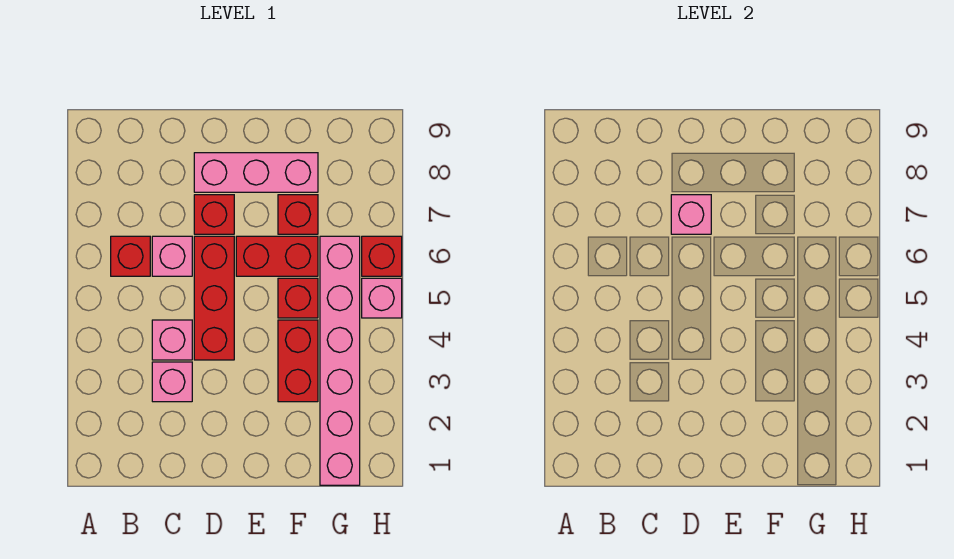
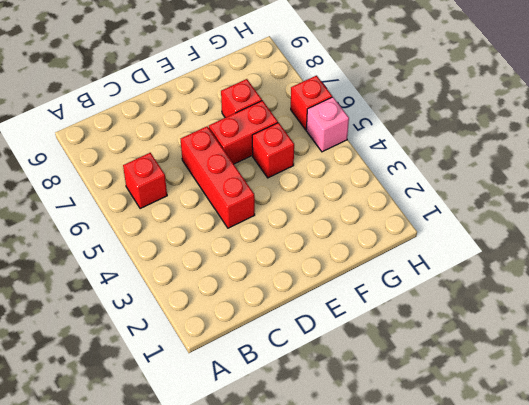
none -> pink 1x1 brick [152,362,192,402]
none -> pink 1x1 brick [152,320,192,360]
none -> pink 1x1 brick [152,236,192,276]

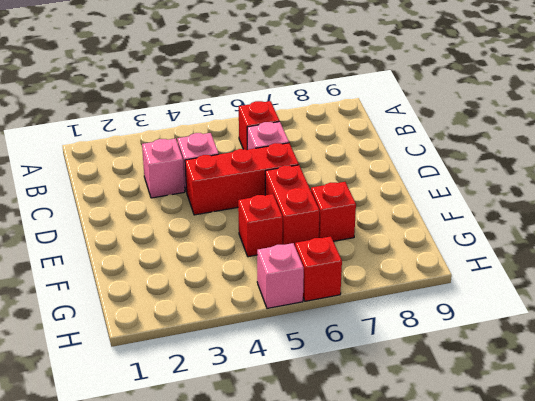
none -> red 1x1 brick [194,195,234,234]
none -> pink 1x3 brick [194,153,318,192]
none -> red 1x2 brick [278,320,318,402]

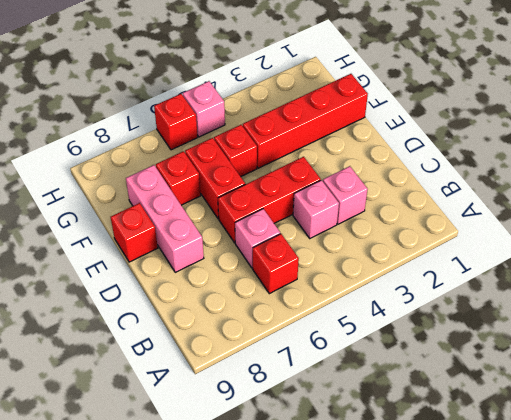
red 1x1 brick [111,203,158,262] -> red 1x1 brick moved to [194,195,234,234]
red 1x4 brick [243,74,368,168] -> red 1x2 brick [278,320,318,402]
none -> pink 1x6 brick [320,236,360,485]
none -> pink 1x1 brick [671,195,711,234]

